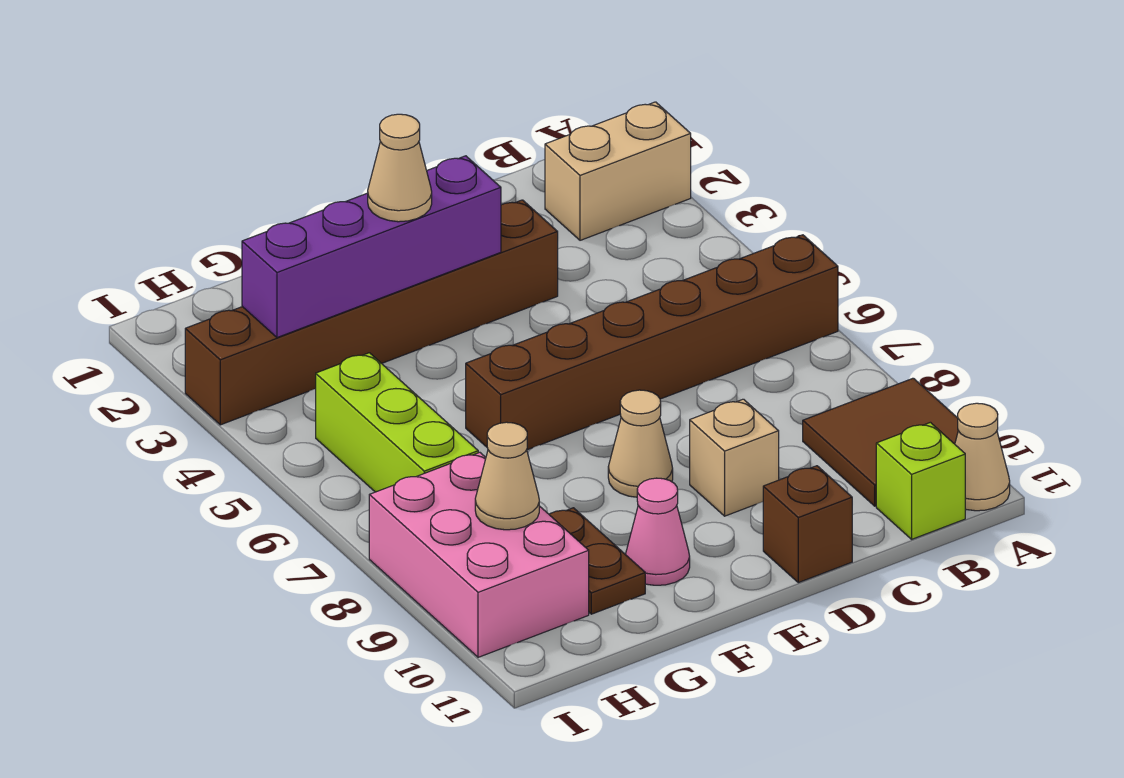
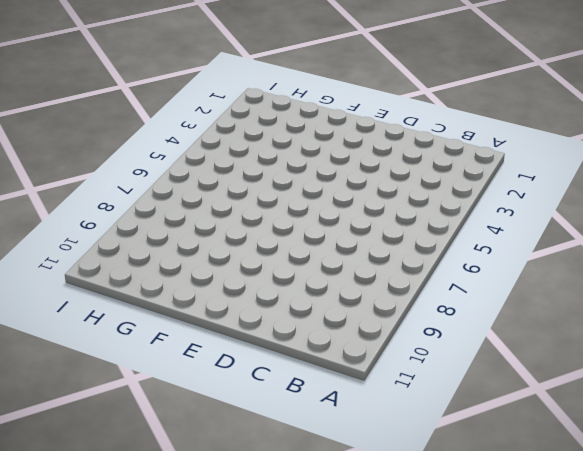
none -> tan 1x2 brick [545,102,691,240]
none -> brown 1x6 brick [466,235,838,450]
none -> brown 2x2 tile [803,378,958,506]

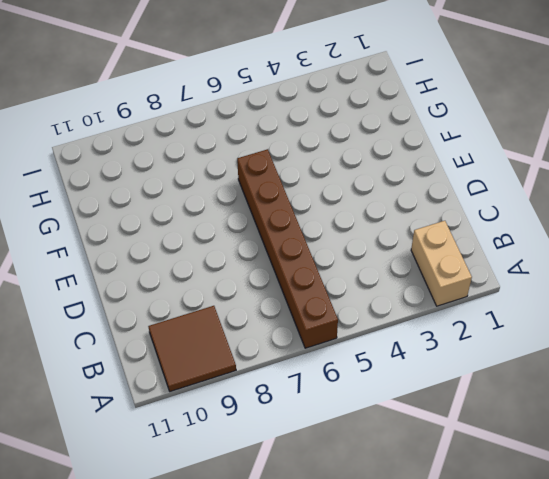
none -> tan 1x1 cone [955,403,1010,511]
none -> lime 1x1 brick [876,422,965,539]
none -> brown 1x6 brick [185,200,558,425]

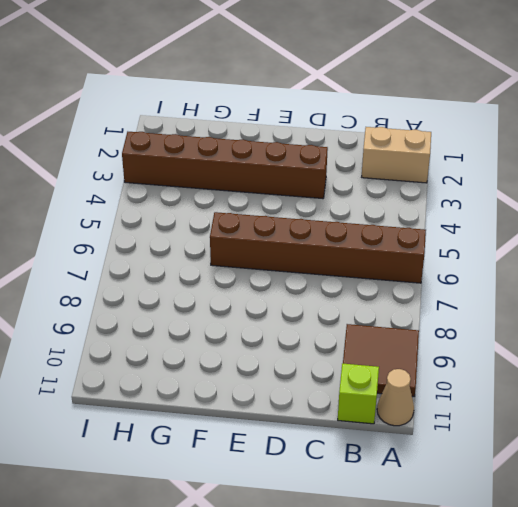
none -> tan 1x1 brick [690,399,779,516]
none -> brown 1x1 brick [763,466,852,583]
none -> tan 1x1 cone [608,390,673,497]

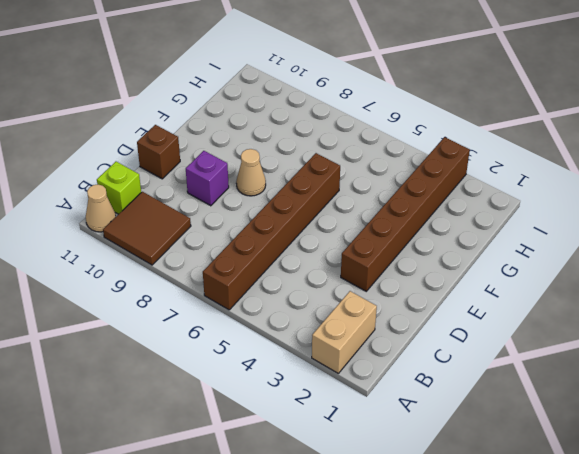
purple 1x1 brick [186,151,229,206] -> tan 1x1 brick [690,399,779,516]
none -> pink 1x1 cone [625,478,690,585]
none -> brown 1x2 plate [549,508,645,614]
none -> lime 1x3 brick [316,353,478,492]

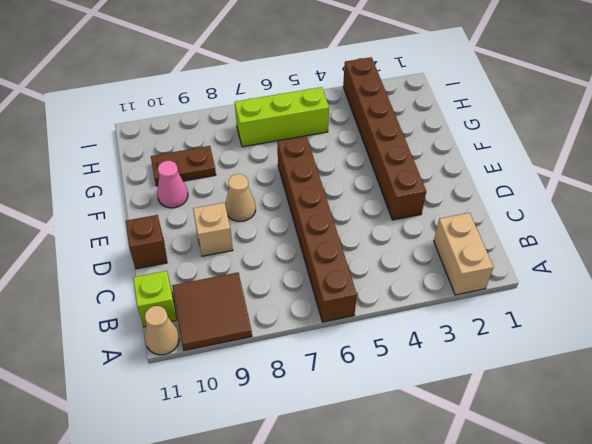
none -> pink 2x3 brick [369,452,589,657]
none -> purple 1x4 brick [242,156,501,338]
none -> tan 1x1 cone [475,422,539,530]

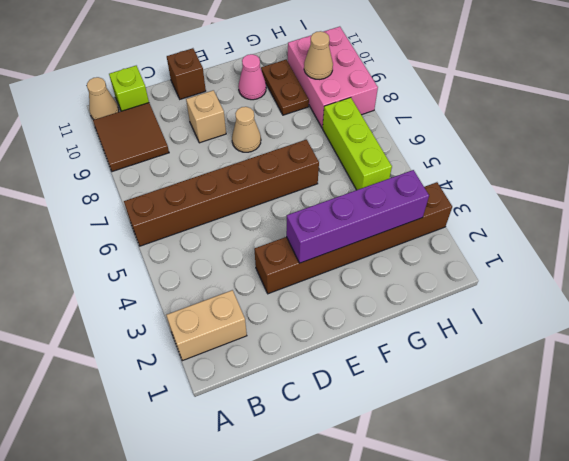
none -> tan 1x1 cone [368,114,432,222]

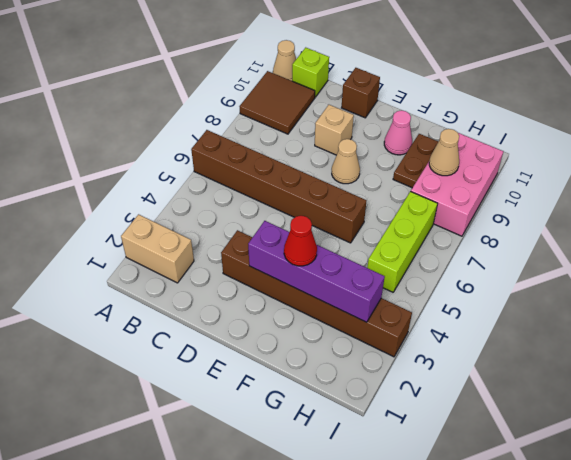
red 1x1 cone [284,216,317,266] -> tan 1x1 cone [368,114,432,222]

